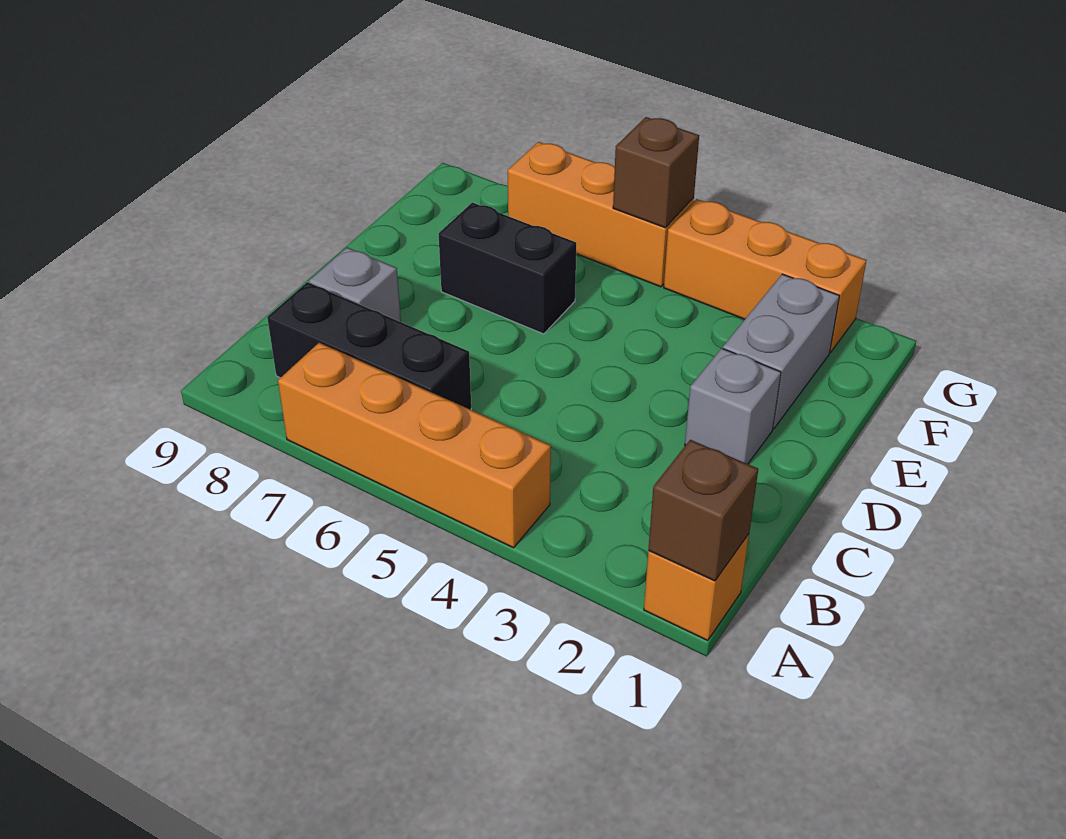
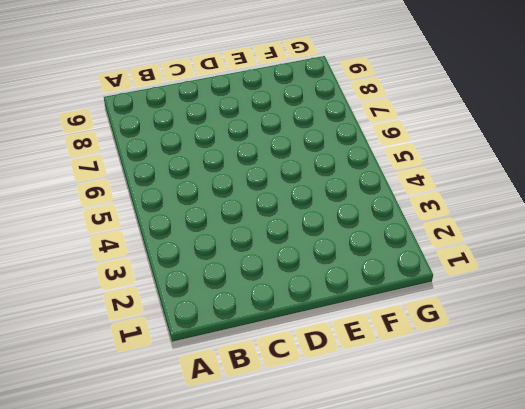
none -> orange 1x1 brick [644,534,749,640]
none -> orange 1x4 brick [278,343,551,548]

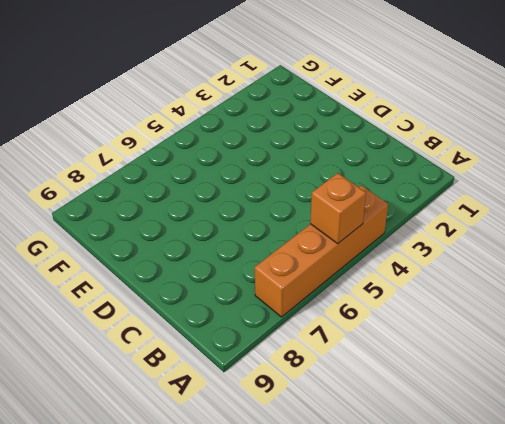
orange 1x1 brick [310,173,366,244] -> orange 1x1 brick moved to [644,534,749,640]
none -> black 1x3 brick [267,282,471,410]
none -> grey 1x1 brick [309,248,401,322]

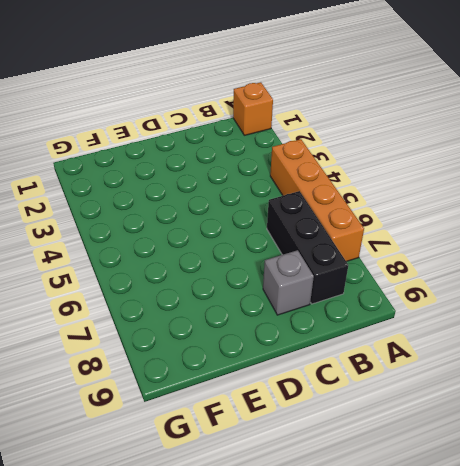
none -> grey 1x1 brick [685,348,781,464]
none -> grey 1x2 brick [723,274,839,429]

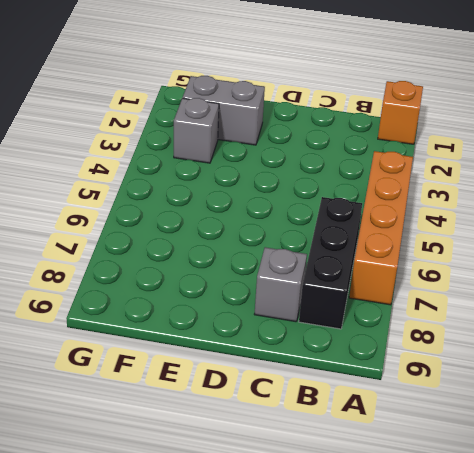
grey 1x1 brick [174,98,219,163] -> grey 1x1 brick moved to [685,348,781,464]
none -> black 1x2 brick [438,203,576,334]
none -> orange 1x3 brick [664,199,866,353]

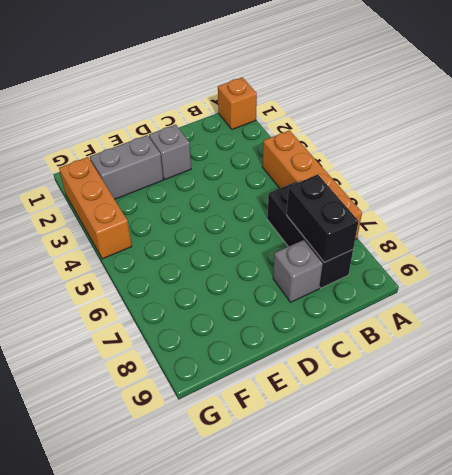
black 1x2 brick [287,175,358,262] -> black 1x2 brick moved to [438,203,576,334]
none -> orange 1x3 brick [508,142,694,287]
none -> brown 1x1 brick [648,440,758,581]

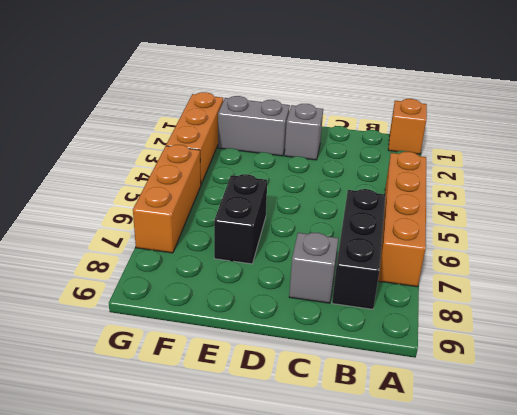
none -> brown 1x1 brick [648,440,758,581]
none -> brown 1x1 brick [613,117,699,228]

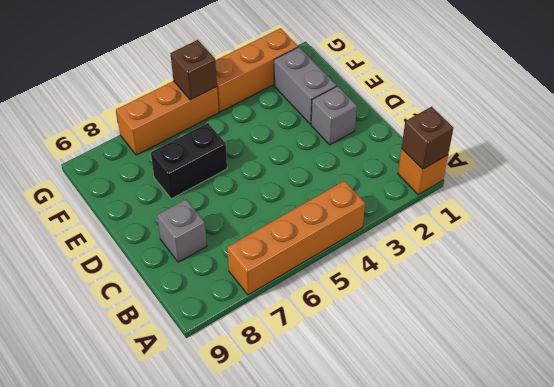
none -> black 1x3 brick [267,282,471,410]

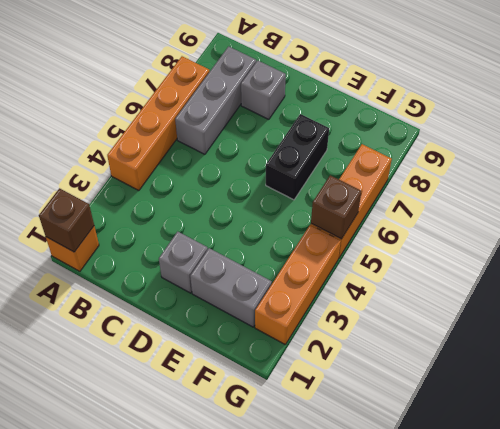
grey 1x3 brick [175,46,256,154] -> black 1x3 brick [267,282,471,410]

